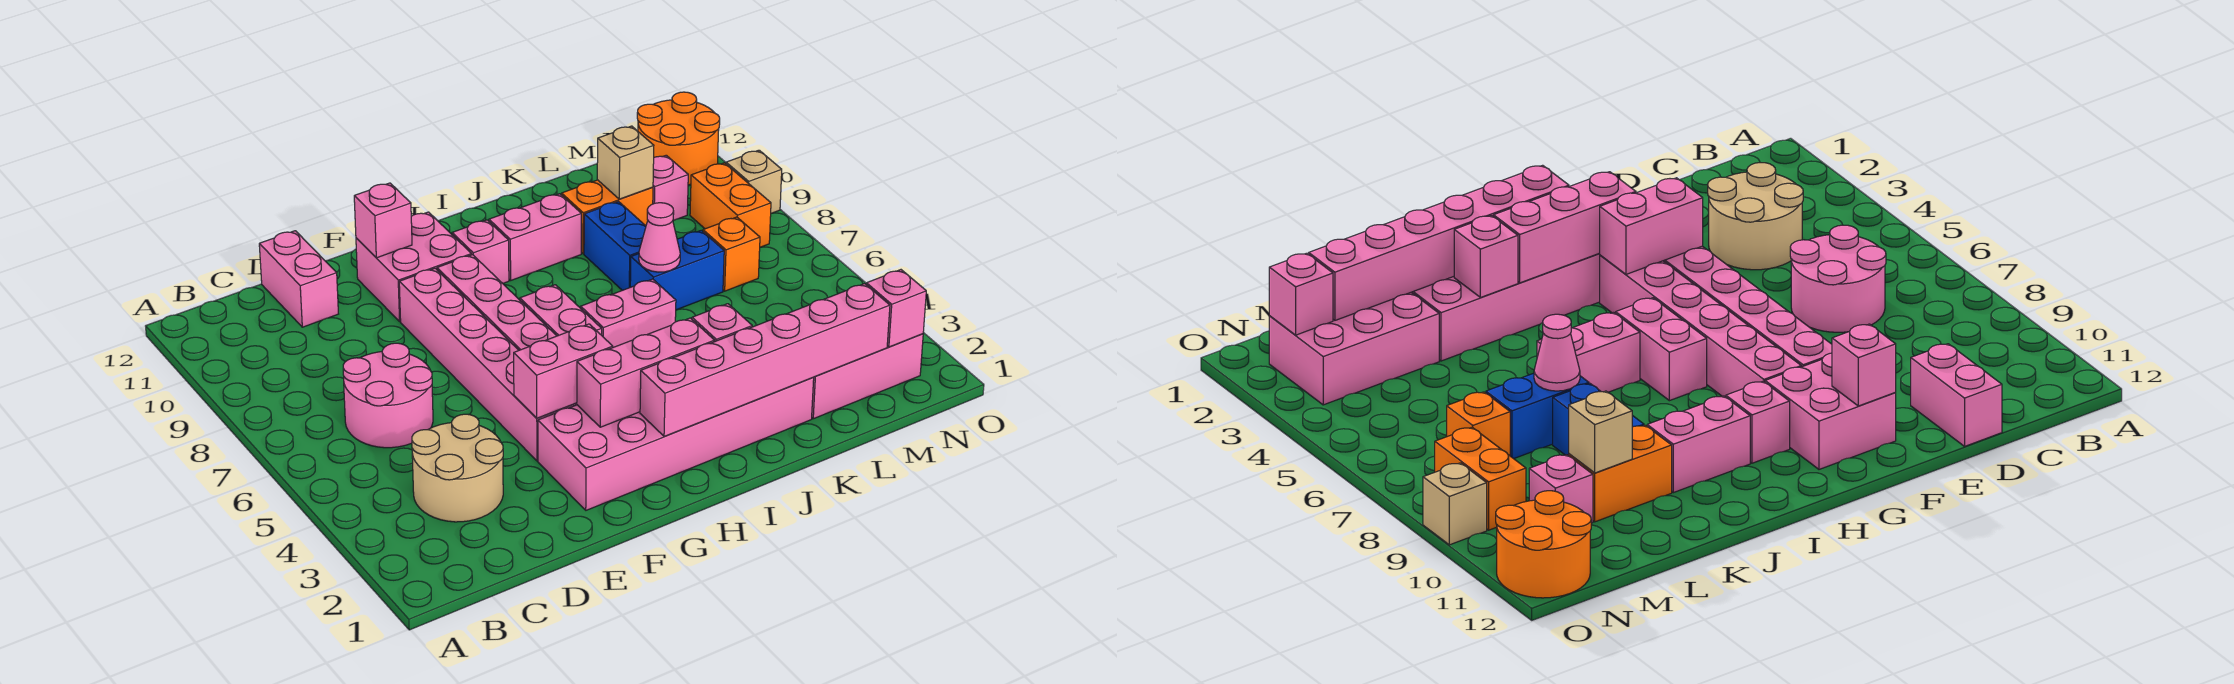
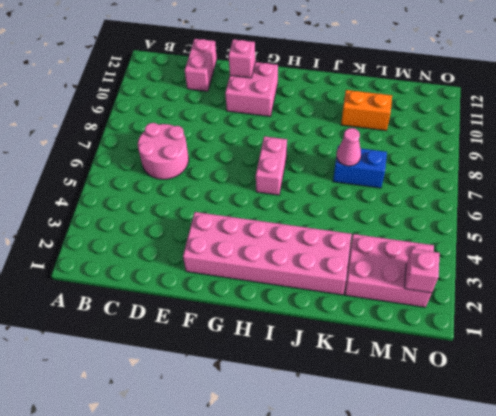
none -> tan 2x2 round brick [412,414,503,522]
none -> pink 1x6 brick [399,268,574,461]
none -> pink 1x6 brick [437,255,577,406]

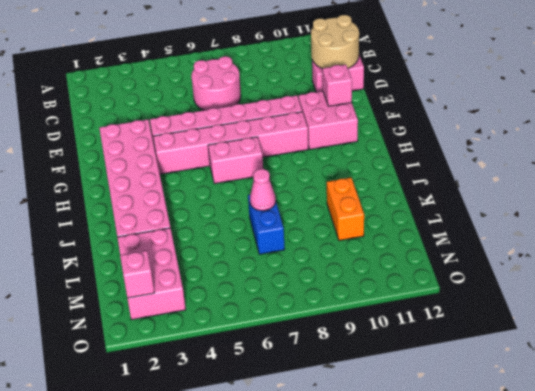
tan 2x2 round brick [311,15,359,69] -> tan 2x2 round brick moved to [412,414,503,522]
none -> pink 1x1 brick [452,220,509,283]
none -> pink 1x2 brick [581,279,676,347]
none -> pink 1x2 brick [489,194,581,280]

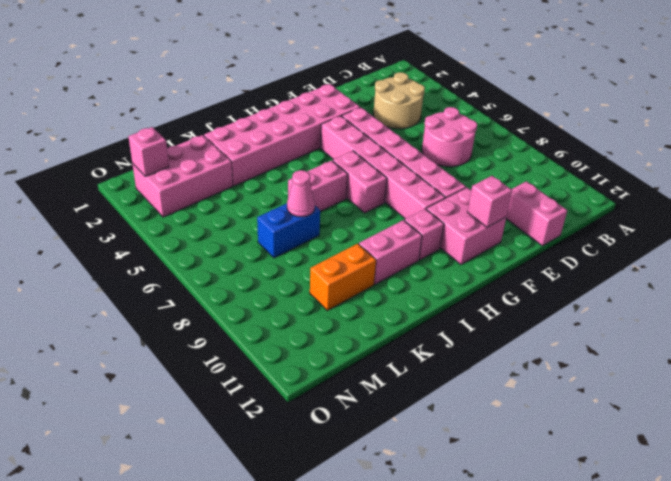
none -> blue 1x2 brick [584,202,646,290]
none -> orange 1x1 brick [703,217,760,291]
none -> pink 1x1 brick [653,155,688,221]

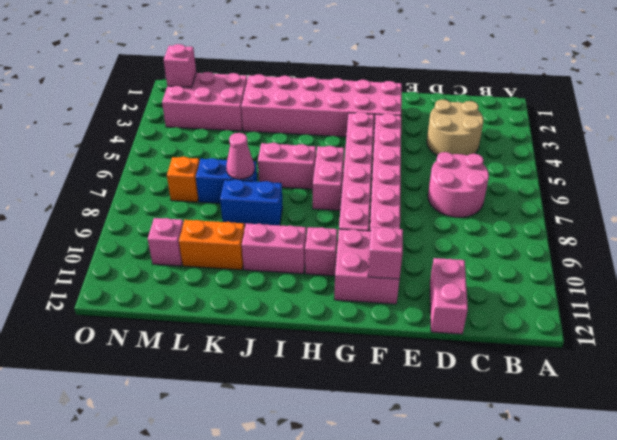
blue 1x2 brick [220,179,283,226] -> blue 1x2 brick turned to [584,202,646,290]
none -> orange 1x2 brick [690,163,771,247]
none -> orange 2x2 round brick [637,92,720,185]
none -> tan 1x1 brick [726,150,782,213]

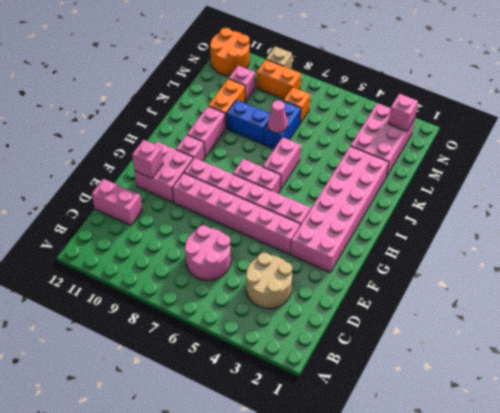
none -> pink 1x2 brick [514,324,613,418]
none -> pink 1x3 brick [577,318,715,427]
none -> pink 1x6 brick [640,284,890,436]

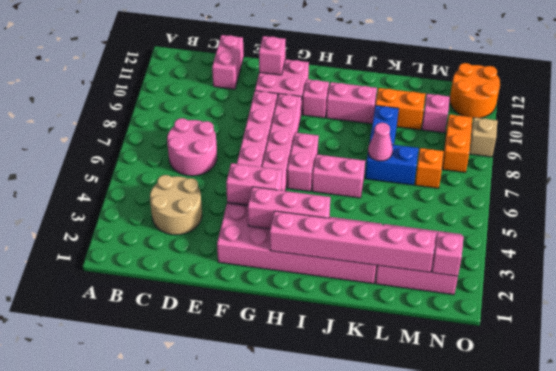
none -> pink 1x1 brick [692,304,752,342]
none -> tan 1x1 brick [597,126,654,199]

